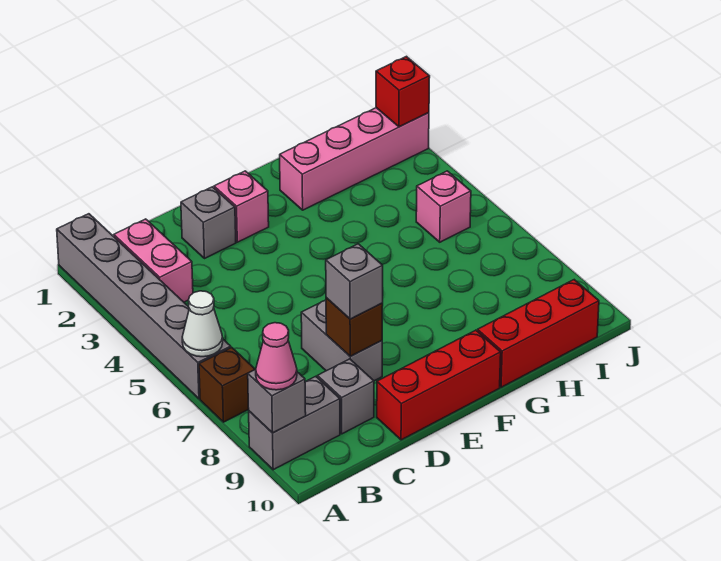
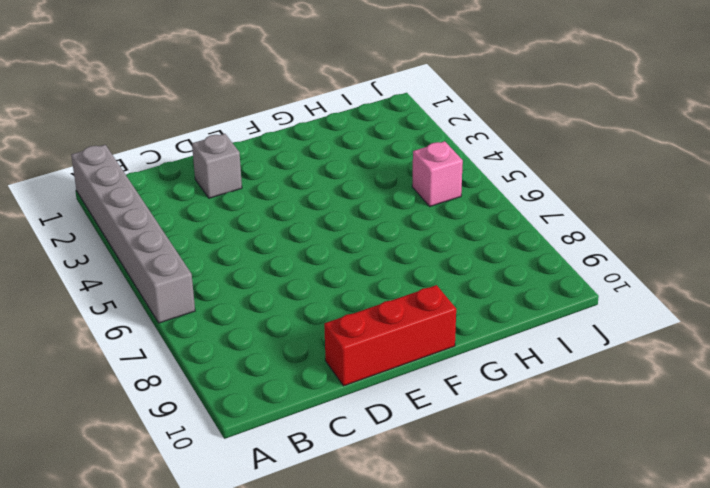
none -> brown 1x1 brick [199,347,255,422]
none -> grey 1x2 brick [249,376,340,470]
none -> pink 1x2 brick [114,219,193,302]

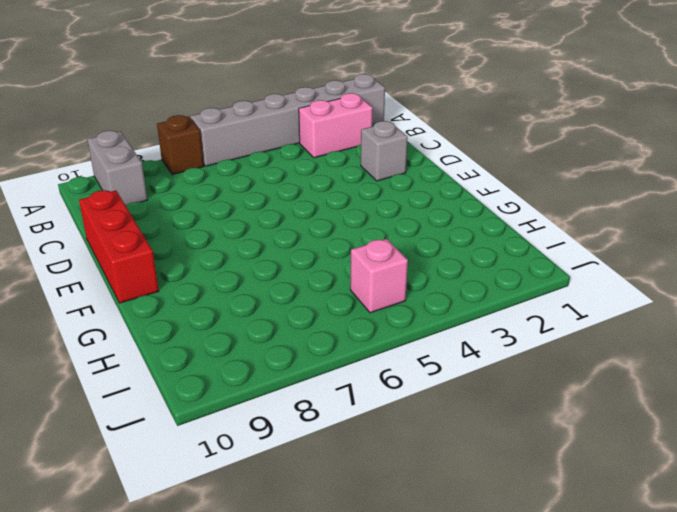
none -> grey 1x1 brick [317,359,374,434]
none -> grey 1x2 brick [301,300,382,381]
none -> pink 1x1 brick [214,171,269,242]

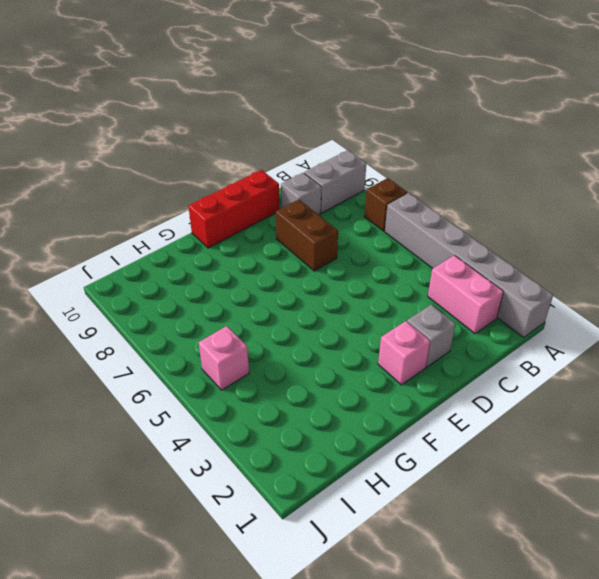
brown 1x2 brick [276,200,338,271] -> grey 1x2 brick [301,300,382,381]
none -> pink 1x4 brick [280,108,429,210]
none -> red 1x3 brick [477,280,599,387]
none -> white 1x1 cone [182,291,223,357]

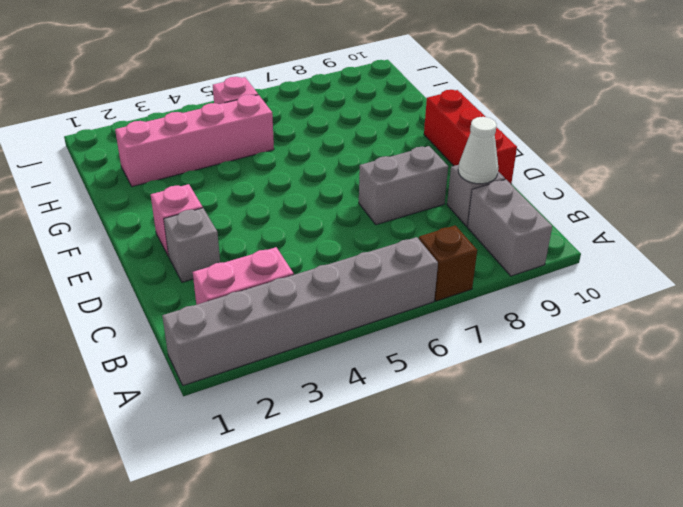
white 1x1 cone [458,117,498,184] -> white 1x1 cone moved to [182,291,223,357]
pink 1x4 brick [115,95,274,187] -> pink 1x4 brick turned to [280,108,429,210]
none -> red 1x3 brick [477,280,599,387]
none -> grey 1x1 brick [248,369,306,433]
none -> brown 1x1 brick [326,298,383,356]

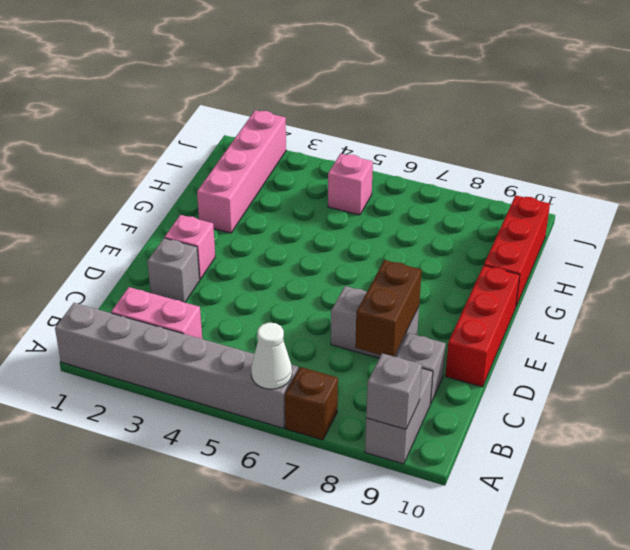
brown 1x2 brick [355,260,422,356] -> brown 1x1 brick [326,298,383,356]
none -> red 1x1 brick [376,56,430,127]
none -> pink 1x1 cone [256,323,297,390]
none -> grey 1x1 brick [326,244,383,319]

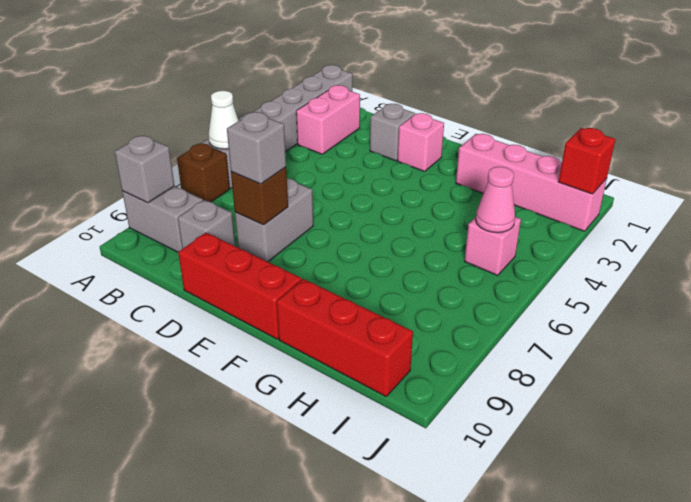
pink 1x1 cone [476,167,515,233] -> pink 1x1 cone moved to [256,323,297,390]

